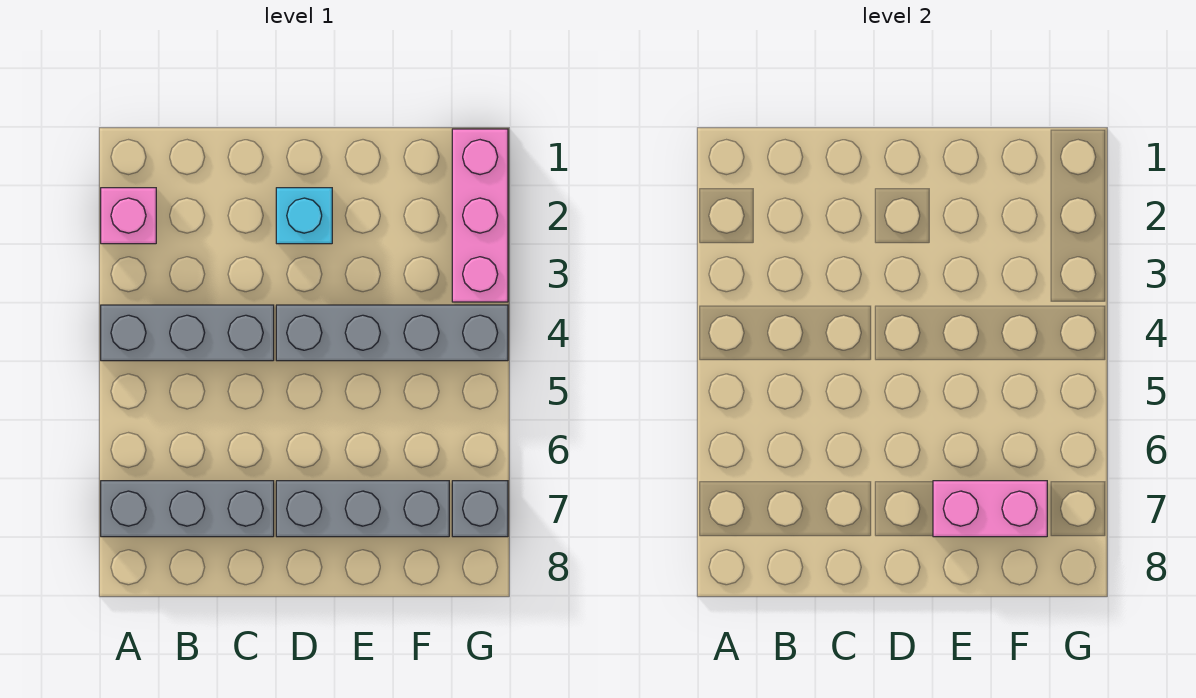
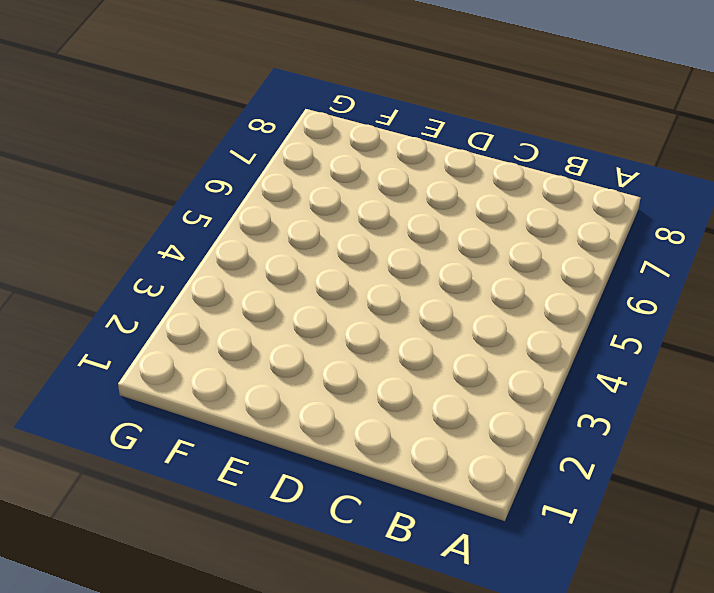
none -> pink 1x1 brick [101,188,156,244]
none -> grey 1x3 brick [101,305,274,361]

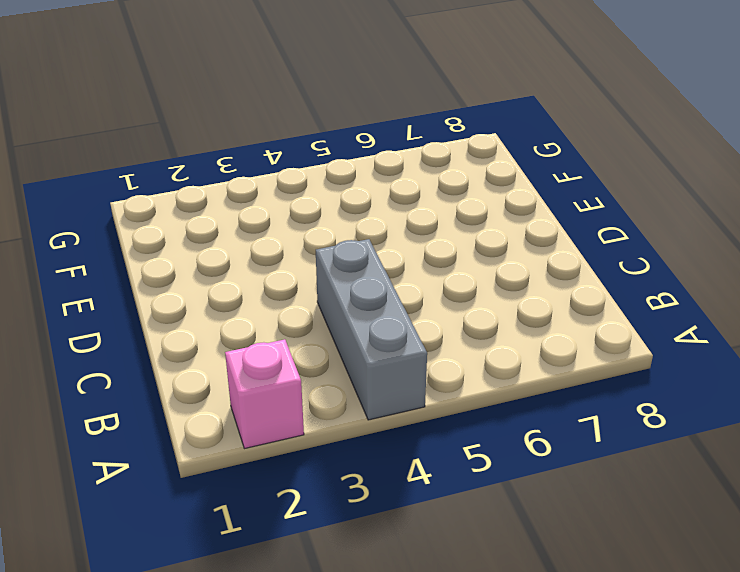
none -> grey 1x3 brick [101,481,274,537]
none -> cyan 1x1 brick [276,188,332,244]

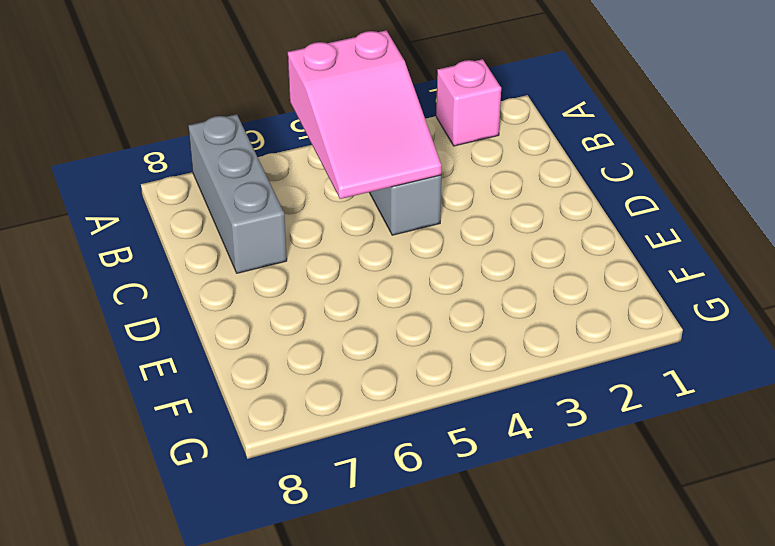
pink 2x3 slope [288,31,442,199] -> none
none -> cyan 1x1 brick [276,188,332,244]
none -> grey 1x4 brick [276,305,508,361]

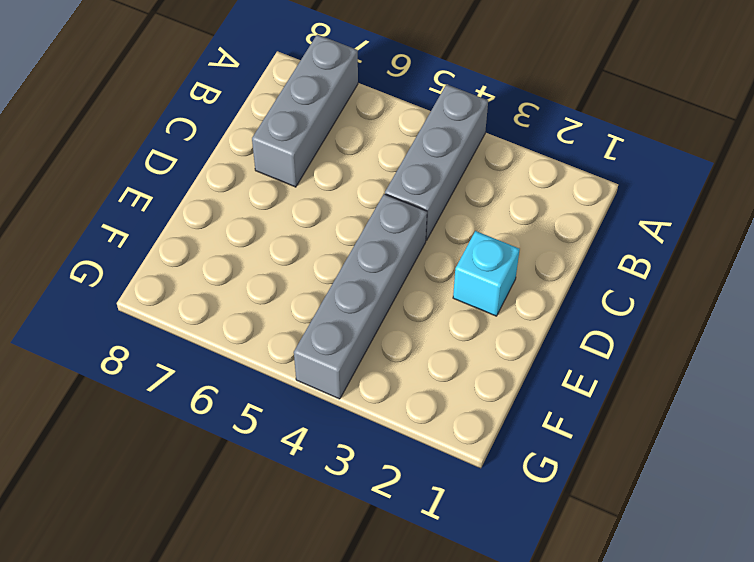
none -> pink 1x1 brick [101,188,156,244]
none -> grey 1x3 brick [276,481,449,537]

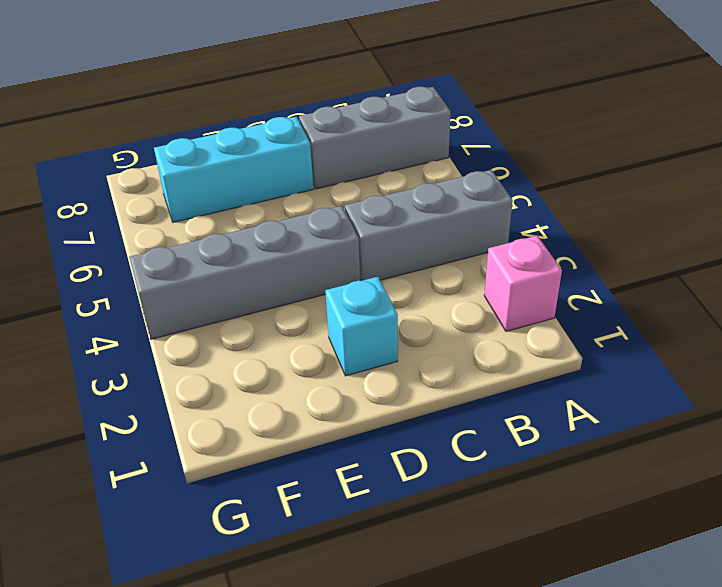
cyan 1x3 brick [154,117,314,222] -> grey 1x3 brick [276,481,449,537]
none -> pink 1x3 brick [452,129,508,302]
none -> grey 1x1 brick [452,481,508,537]

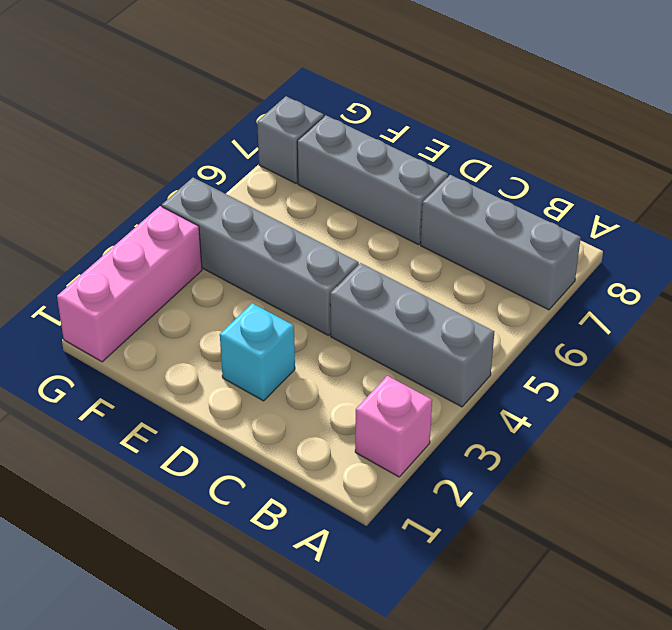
none -> pink 1x2 brick [933,481,1047,537]

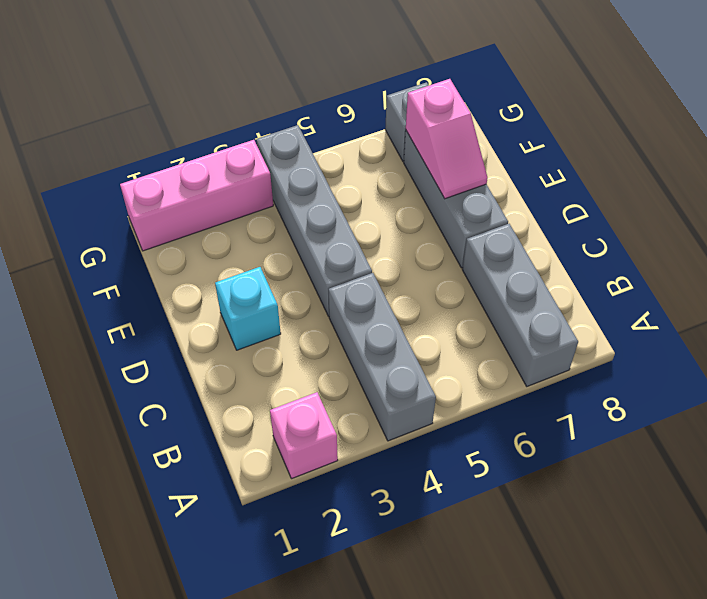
pink 1x2 slope [406,79,488,199] -> pink 1x2 brick [933,481,1047,537]

